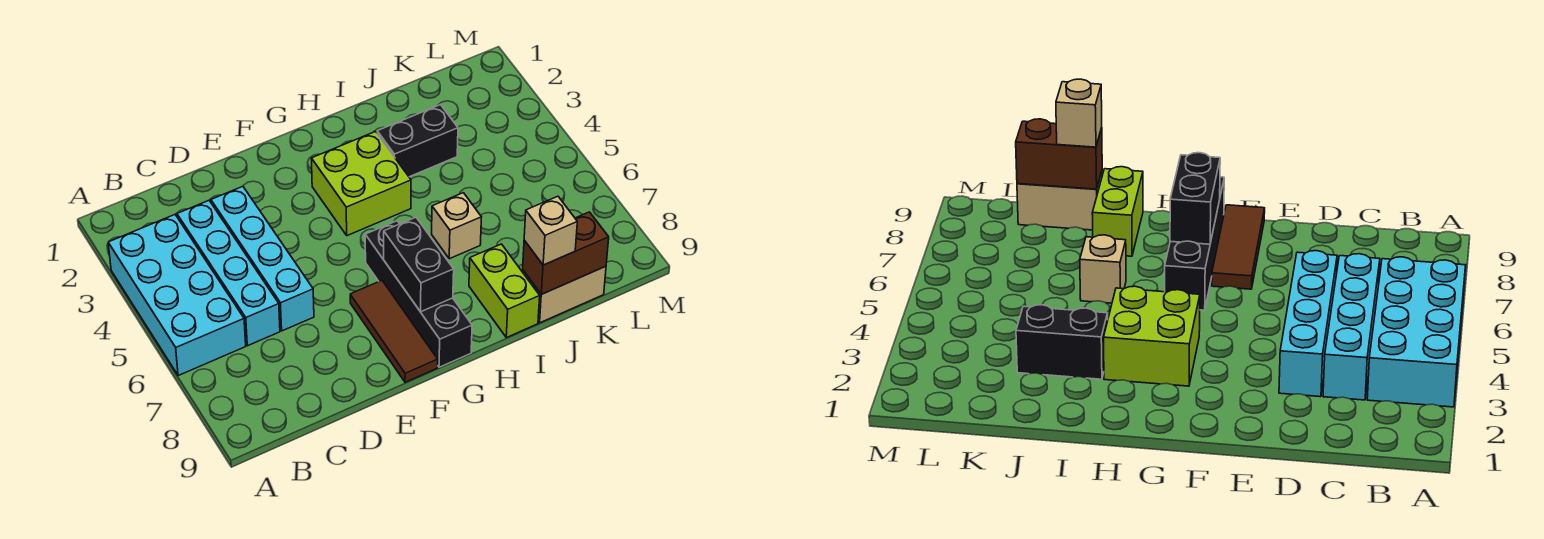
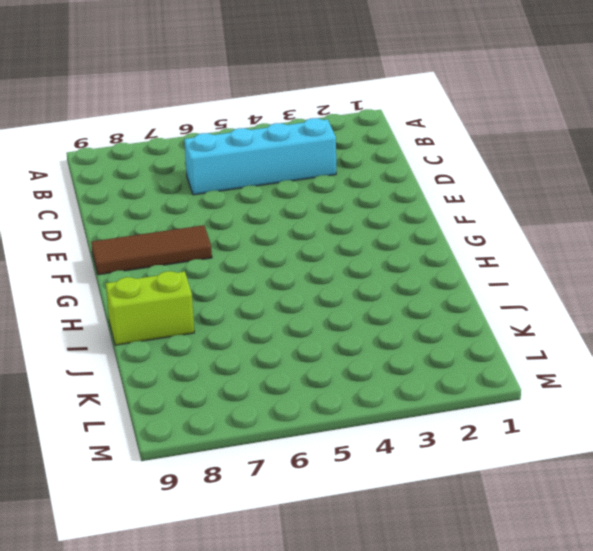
none -> cyan 2x4 brick [108,215,246,376]
none -> cyan 1x4 brick [211,186,314,331]
none -> lime 2x2 brick [311,132,411,236]

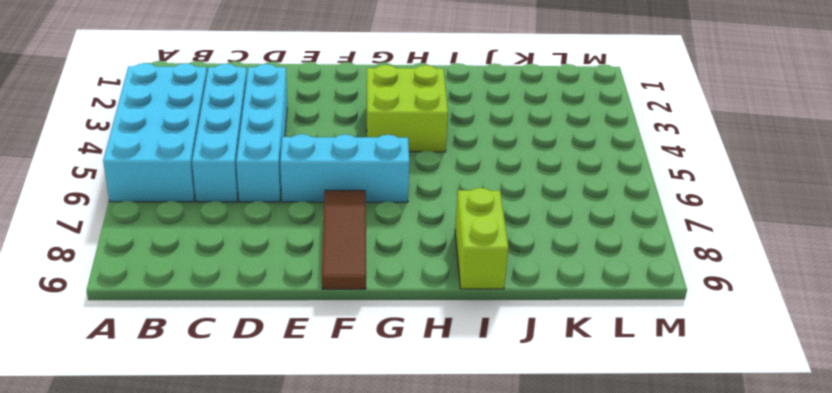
cyan 1x3 brick [280,134,409,202] -> black 1x4 brick [365,221,472,367]
none -> black 1x2 brick [377,105,458,177]
none -> tan 1x1 brick [432,193,481,259]
none -> tan 1x2 brick [522,266,606,323]

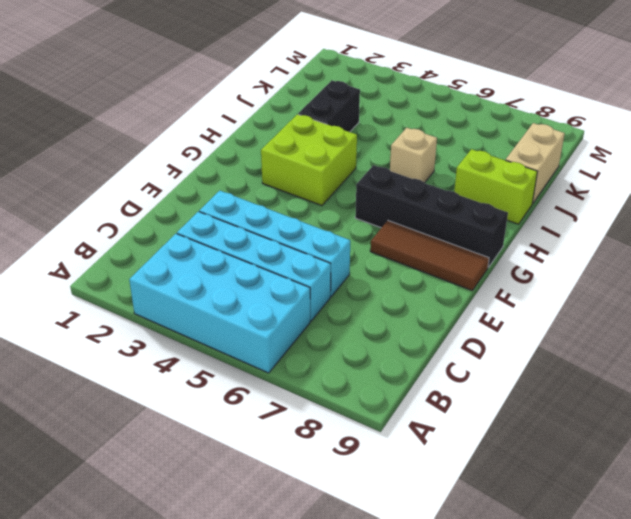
none -> black 1x2 brick [384,217,454,312]
none -> brown 1x2 brick [523,212,609,294]
none -> tan 1x1 brick [524,196,577,265]

